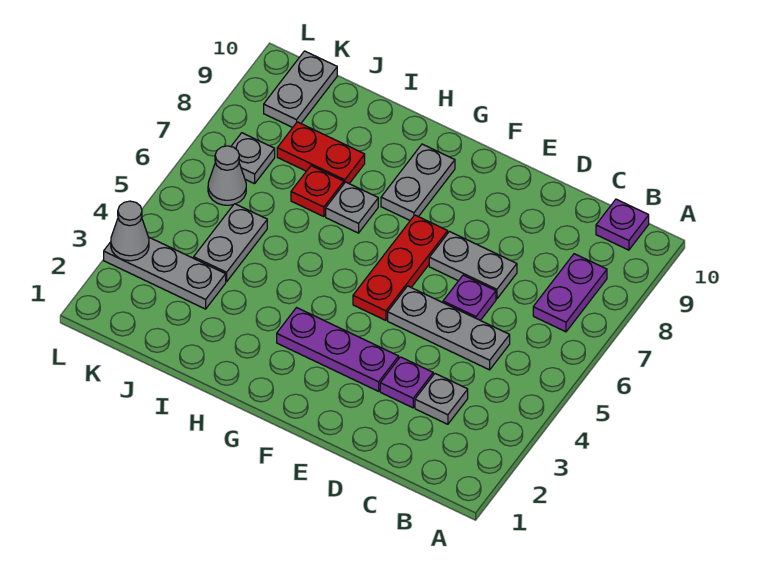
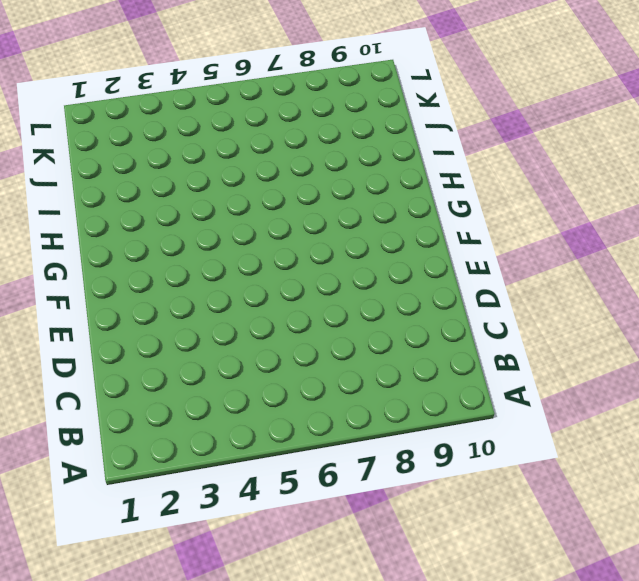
none -> purple 1x2 plate [533,254,607,332]
none -> purple 1x1 plate [596,199,649,250]
none -> grey 1x1 plate [415,374,468,424]

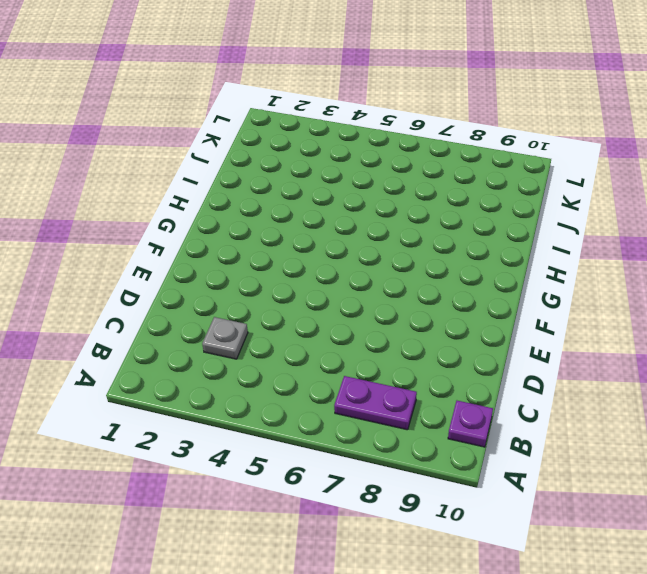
none -> grey 1x3 plate [388,286,510,370]
none -> purple 1x1 plate [380,357,433,408]
none -> purple 1x1 plate [443,275,496,320]

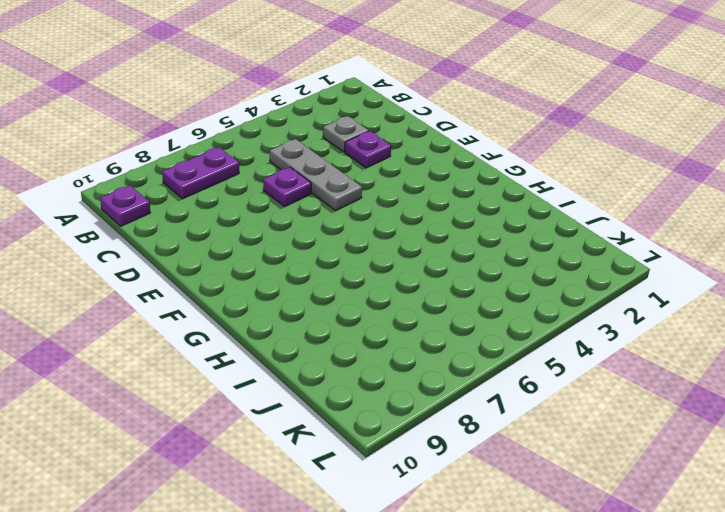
none -> grey 1x2 plate [429,232,517,299]
none -> purple 1x3 plate [277,308,399,391]
none -> red 1x3 plate [353,215,448,320]

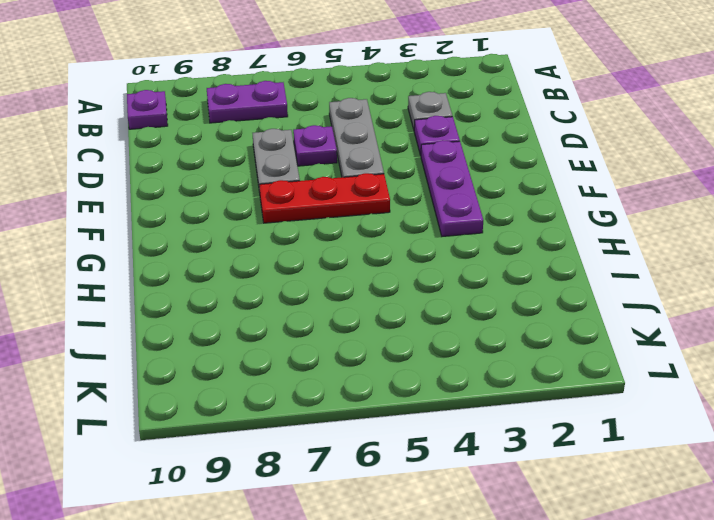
none -> grey 1x2 plate [381,144,455,220]
none -> grey 1x1 plate [326,182,378,233]
none -> red 1x1 plate [291,166,344,217]

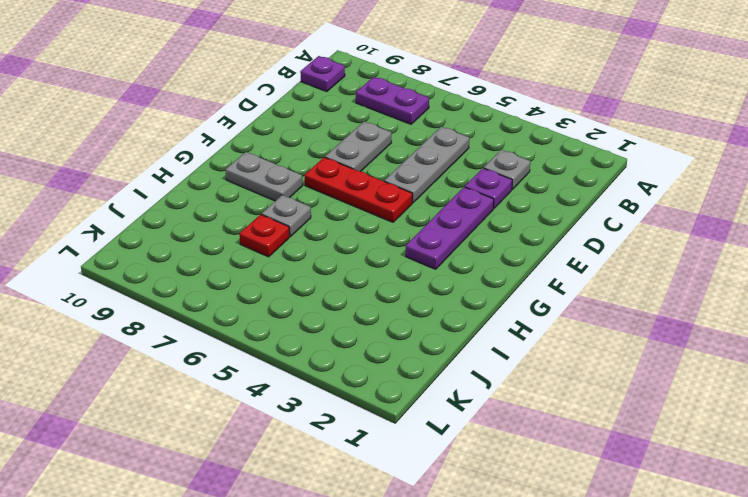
none -> purple 1x1 plate [443,275,496,320]
none -> red 1x2 plate [277,122,365,183]
none -> grey 1x3 plate [104,238,226,309]

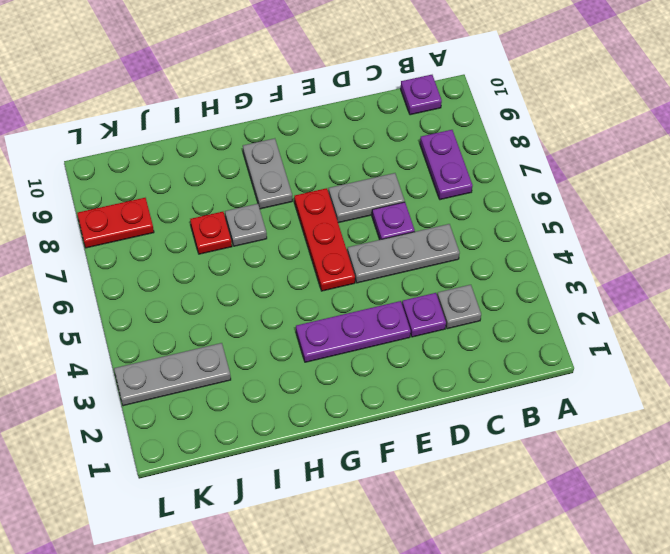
red 1x2 plate [77,198,154,248] -> red 1x2 plate moved to [277,122,365,183]
none -> grey 1x2 plate [194,204,267,282]
none -> grey 1x1 cone [208,146,246,205]
none -> grey 1x1 plate [231,133,275,184]

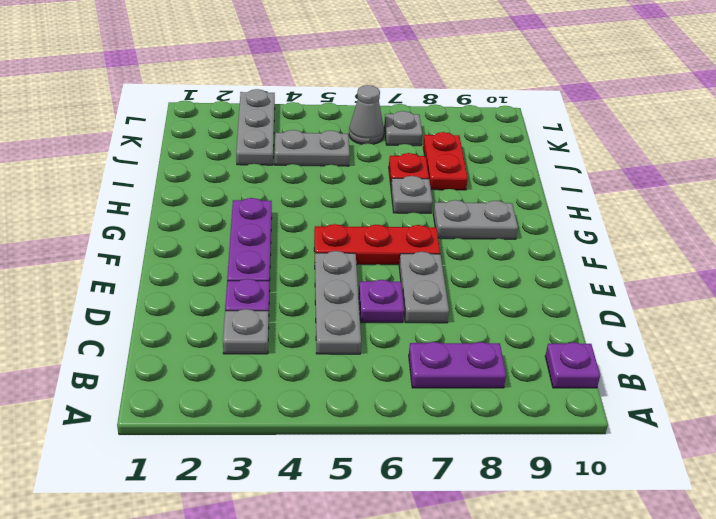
none -> grey 1x2 plate [264,51,337,127]
none -> grey 1x1 cone [111,201,149,261]

